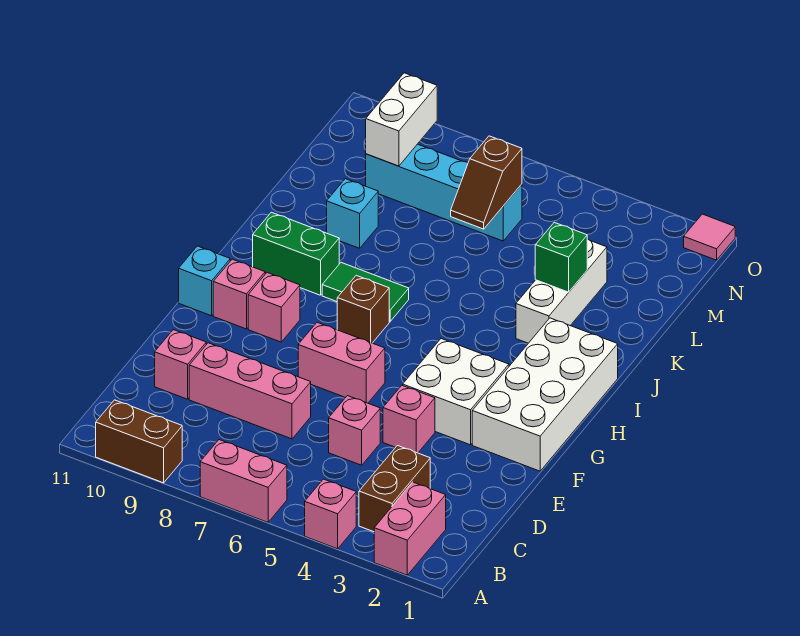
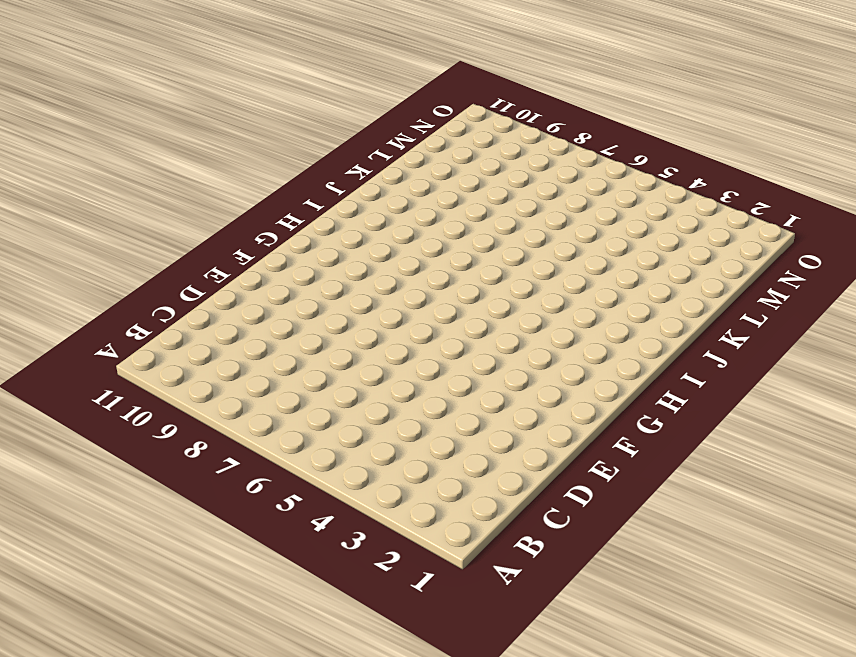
none -> pink 1x2 brick [374,482,446,575]
none -> pink 1x1 brick [305,479,356,549]
none -> pink 1x2 brick [200,440,287,522]

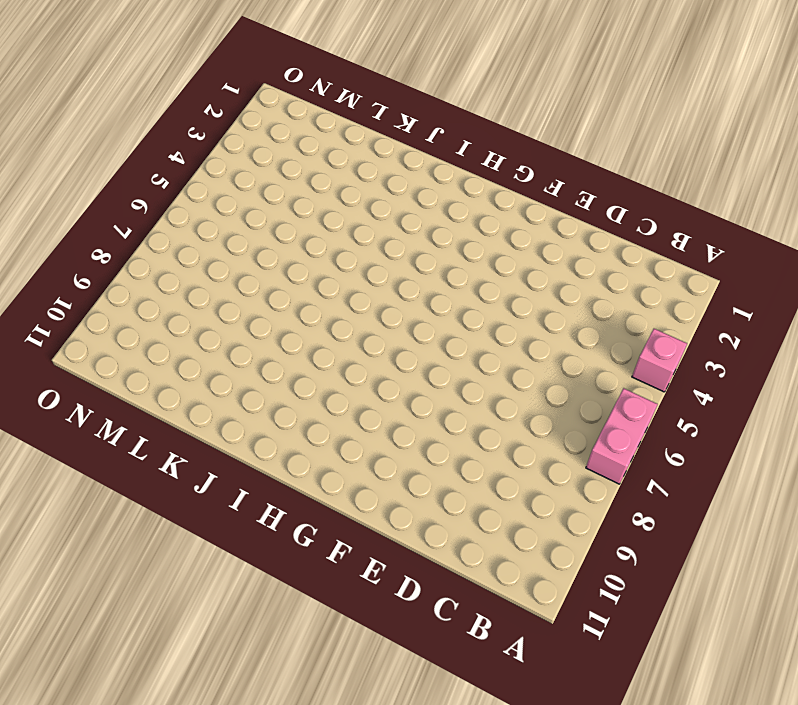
none -> pink 1x2 brick [374,482,446,575]
none -> brown 1x2 brick [96,400,182,483]
none -> brown 1x2 brick [359,446,430,532]

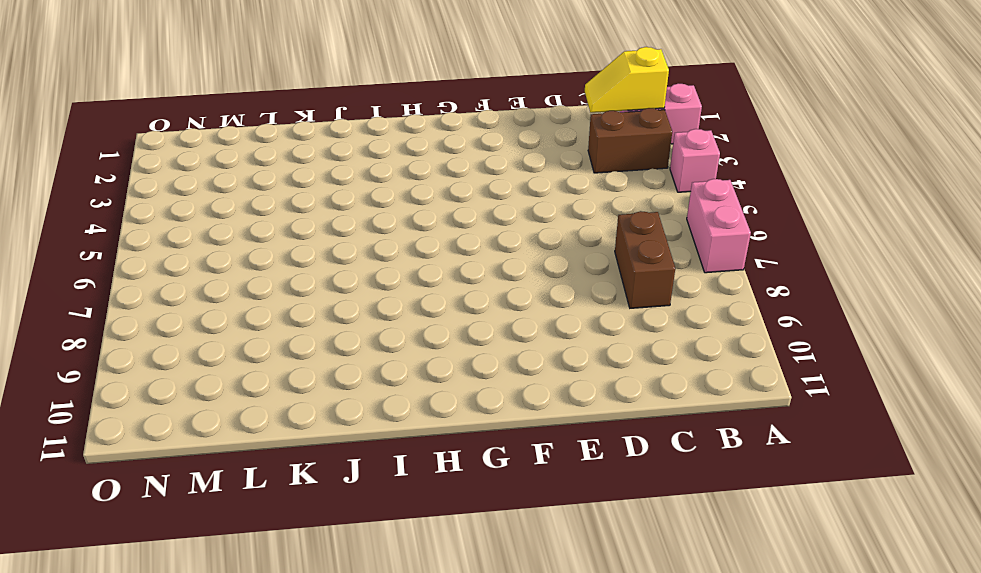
yellow 1x2 slope [585,47,669,113] -> none
brown 1x2 brick [615,211,675,308] -> brown 1x2 brick moved to [96,400,182,483]
none -> pink 1x1 brick [329,396,380,465]
none -> pink 1x3 brick [189,343,311,439]
none -> pink 1x1 brick [155,330,206,399]

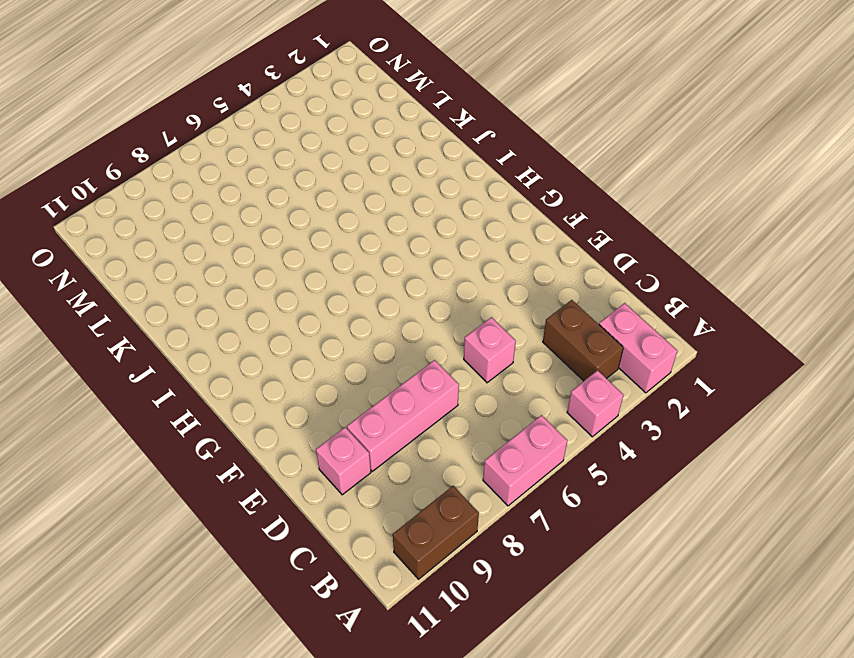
none -> pink 1x1 brick [383,385,435,453]
none -> white 2x4 brick [472,318,618,471]
none -> white 2x2 brick [403,339,509,445]

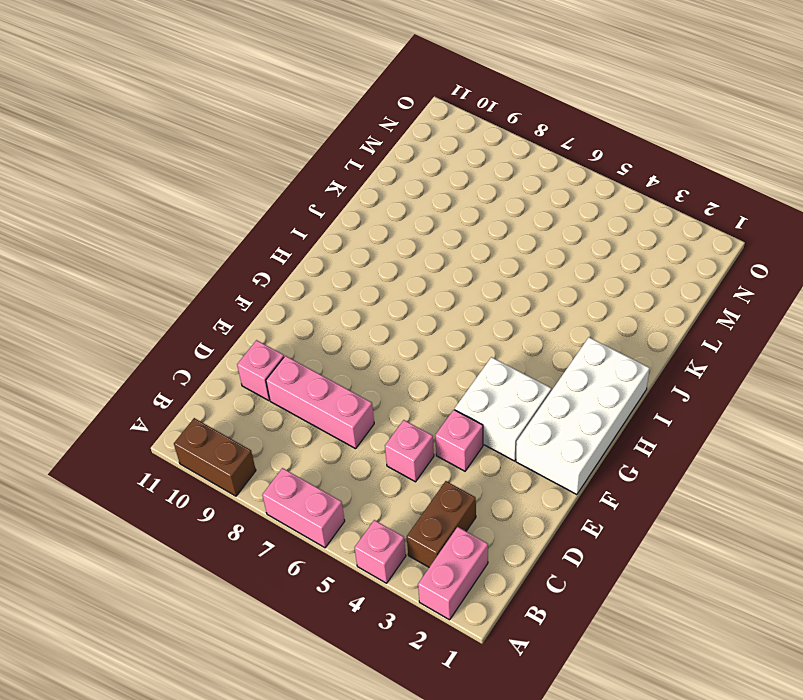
none -> pink 1x2 brick [298,322,385,403]
none -> pink 1x1 brick [248,273,300,342]
none -> pink 1x1 brick [213,259,265,329]

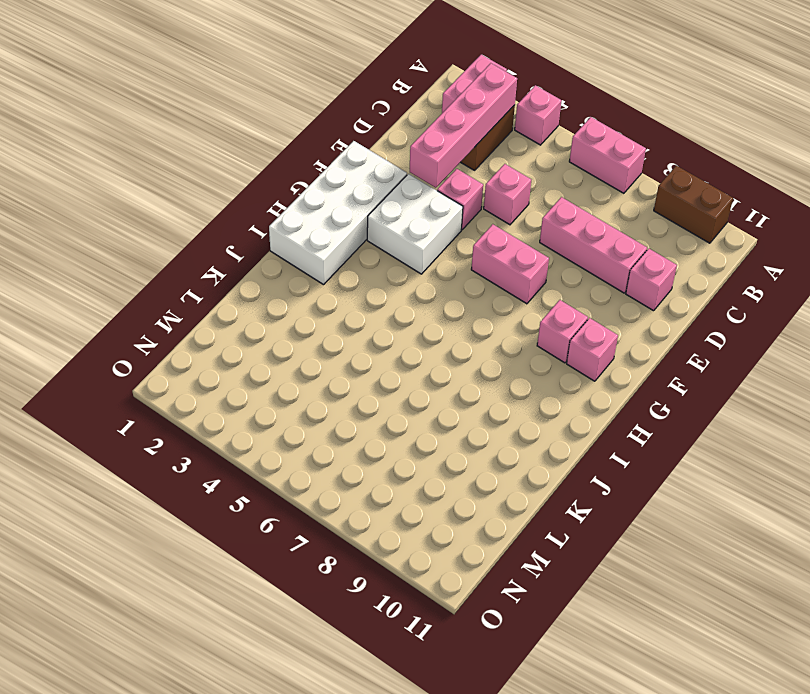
pink 1x4 brick [410,63,517,188] -> none
none -> cyan 1x1 brick [179,246,230,316]
none -> brown 1x1 brick [337,275,389,343]
none -> green 1x2 tile [322,263,409,322]

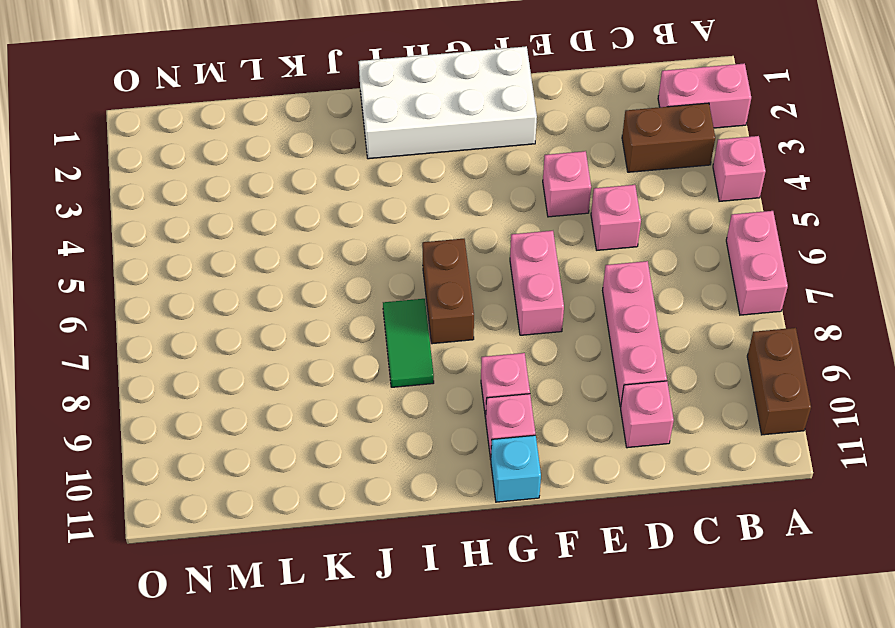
brown 1x2 brick [422,239,474,344] -> brown 1x1 brick [337,275,389,343]
none -> white 2x2 brick [403,339,509,445]
none -> green 1x2 brick [253,212,339,295]
none -> white 1x3 brick [516,239,607,343]

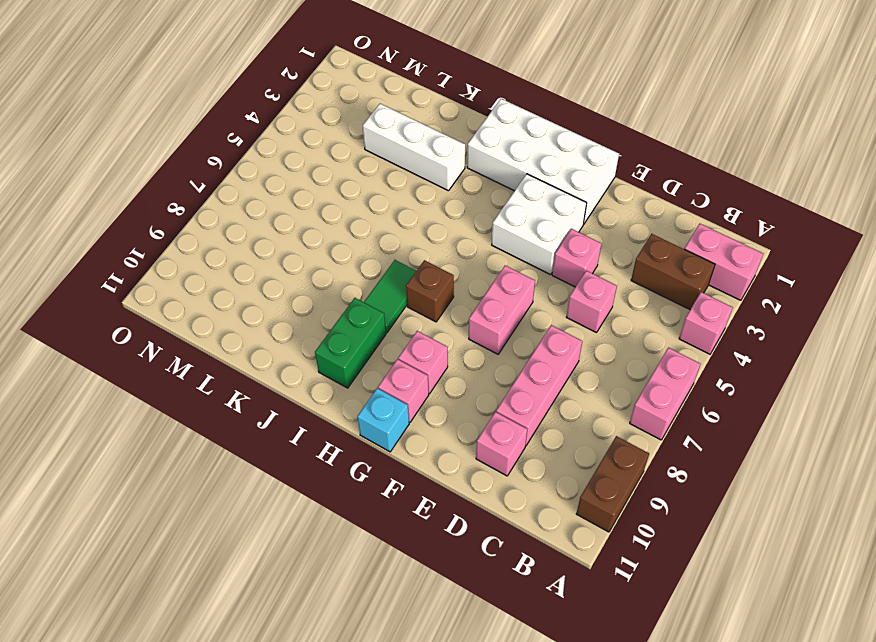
none -> cyan 1x1 brick [327,179,378,248]
none -> cyan 1x4 brick [366,144,522,241]
none -> pink 1x1 tile [684,214,735,260]

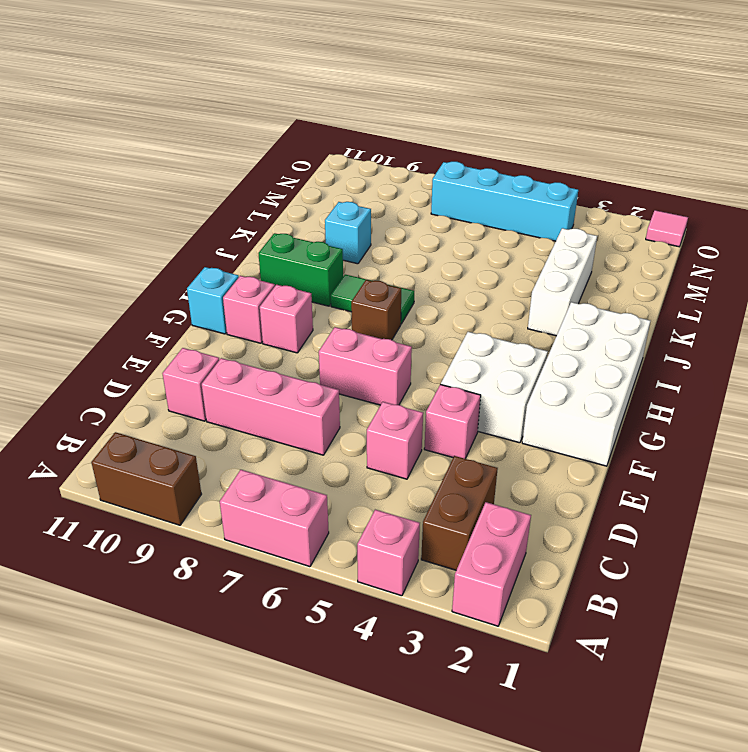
cyan 1x4 brick [431,162,578,241] -> cyan 1x4 brick moved to [366,144,522,241]
none -> green 1x1 brick [535,222,587,292]
none -> brown 1x2 slope [451,136,522,229]
none -> white 1x2 brick [366,73,437,166]

